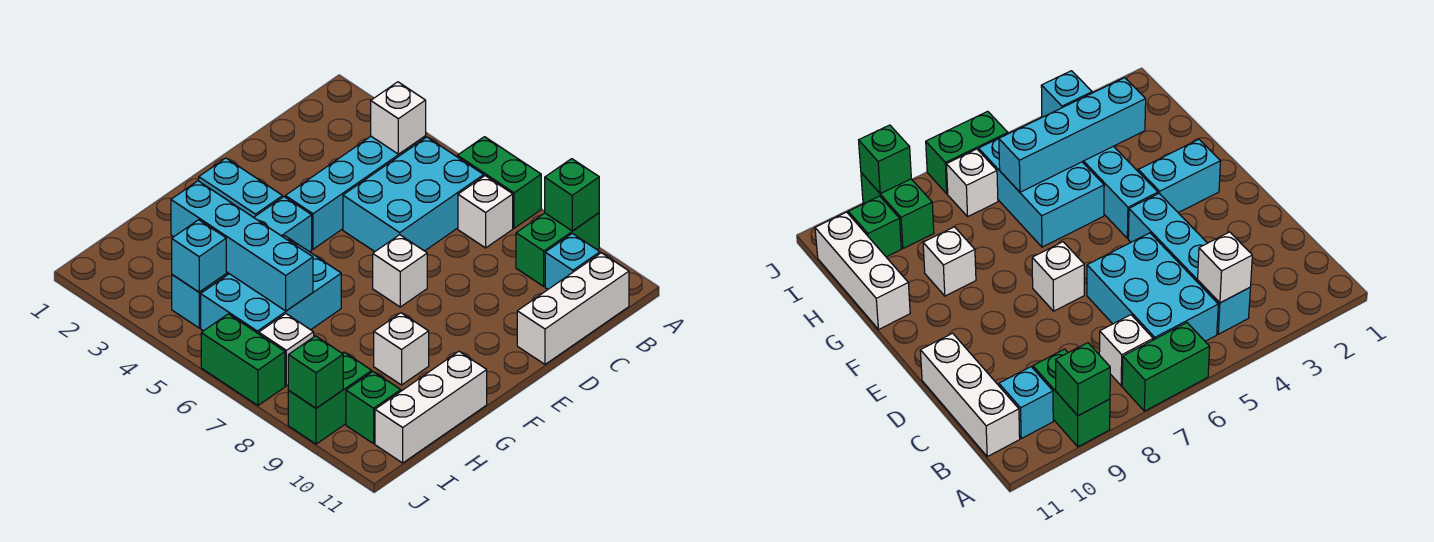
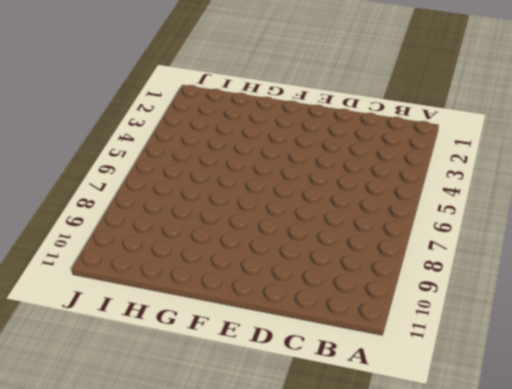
none -> green 1x2 brick [457,137,541,228]
none -> green 1x2 brick [516,213,599,286]
none -> cyan 1x4 brick [285,136,426,249]

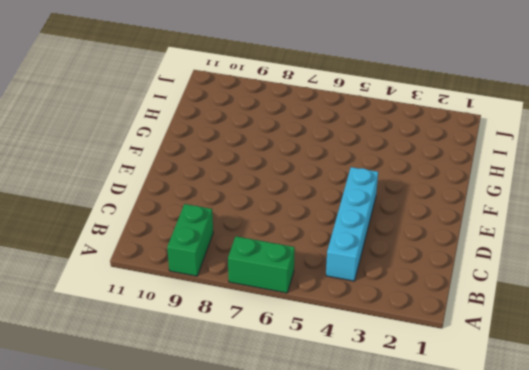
none -> cyan 2x3 brick [343,137,484,252]
none -> white 1x1 brick [458,176,513,248]
none -> cyan 1x1 brick [545,233,600,289]

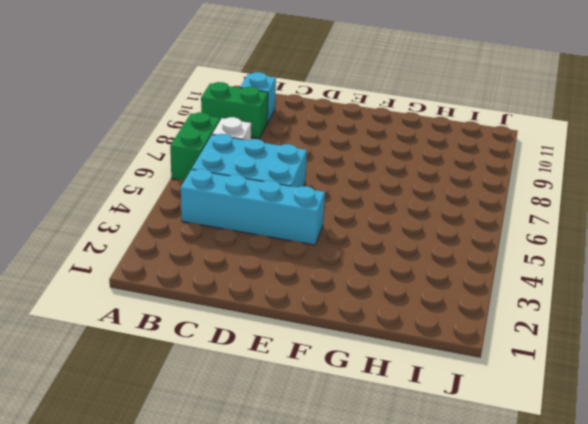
none -> white 1x3 brick [517,253,629,364]
none -> white 1x1 brick [373,235,427,307]
none -> cyan 1x2 brick [199,158,283,217]

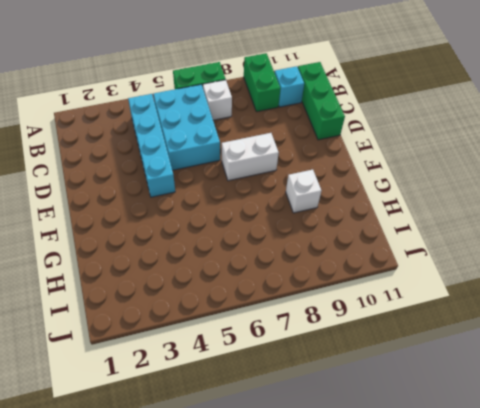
green 1x3 brick [298,62,345,140] -> white 1x3 brick [517,253,629,364]
white 1x2 brick [222,133,279,181] -> white 1x1 brick [373,235,427,307]
none -> cyan 1x2 brick [199,158,283,217]
none -> cyan 1x4 brick [172,197,312,328]
none -> cyan 2x3 brick [201,236,341,334]

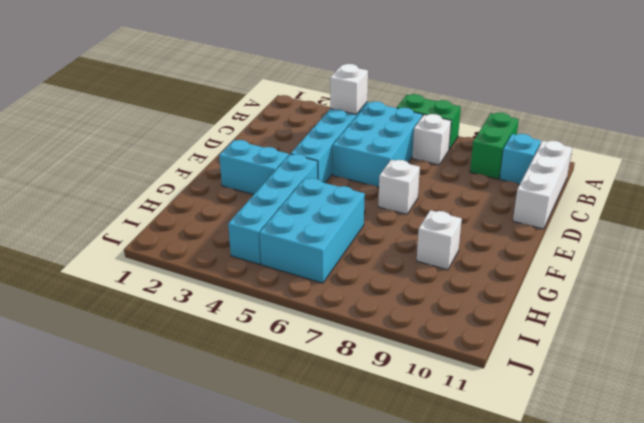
none -> white 1x3 brick [375,351,487,463]
none -> white 1x1 brick [259,314,314,386]
none -> green 1x2 brick [288,352,372,444]

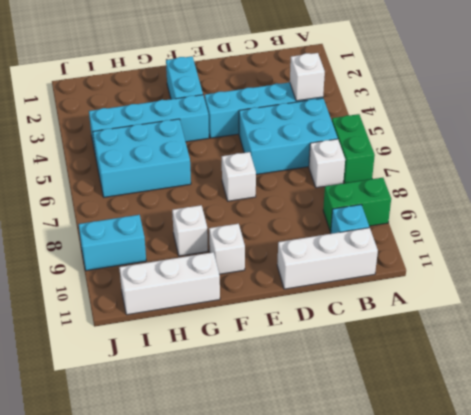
white 1x1 brick [209,224,245,274] -> white 1x1 brick moved to [259,314,314,386]
cyan 1x2 brick [79,215,146,271] -> green 1x2 brick [288,352,372,444]
none -> green 1x1 brick [346,372,401,444]
none -> green 1x2 brick [201,314,285,405]
none -> green 1x1 brick [545,159,599,231]

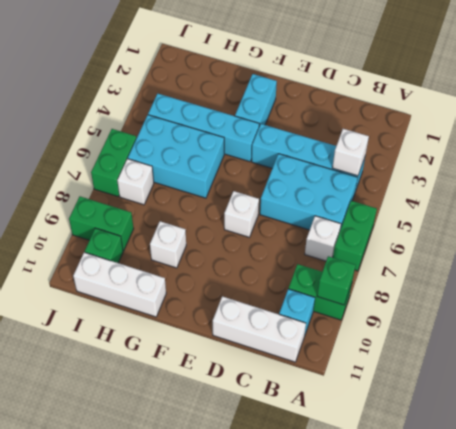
none -> cyan 1x4 brick [171,181,313,311]
none -> cyan 1x1 brick [172,220,226,292]
none -> green 1x1 brick [288,336,343,408]

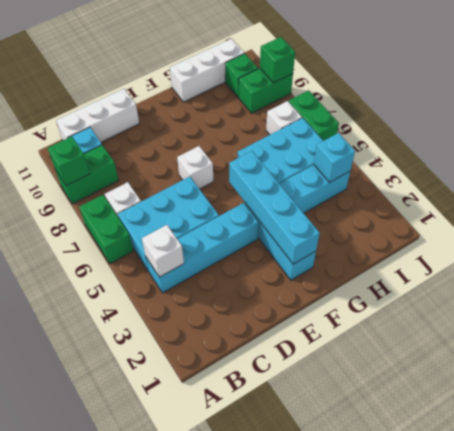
cyan 1x4 brick [229,151,320,264] -> cyan 1x4 brick moved to [171,181,313,311]
none -> white 1x1 brick [374,313,429,385]

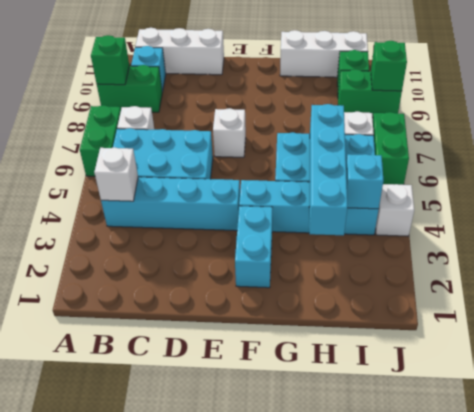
white 1x1 brick [375,184,414,236] -> white 1x1 brick moved to [374,313,429,385]

